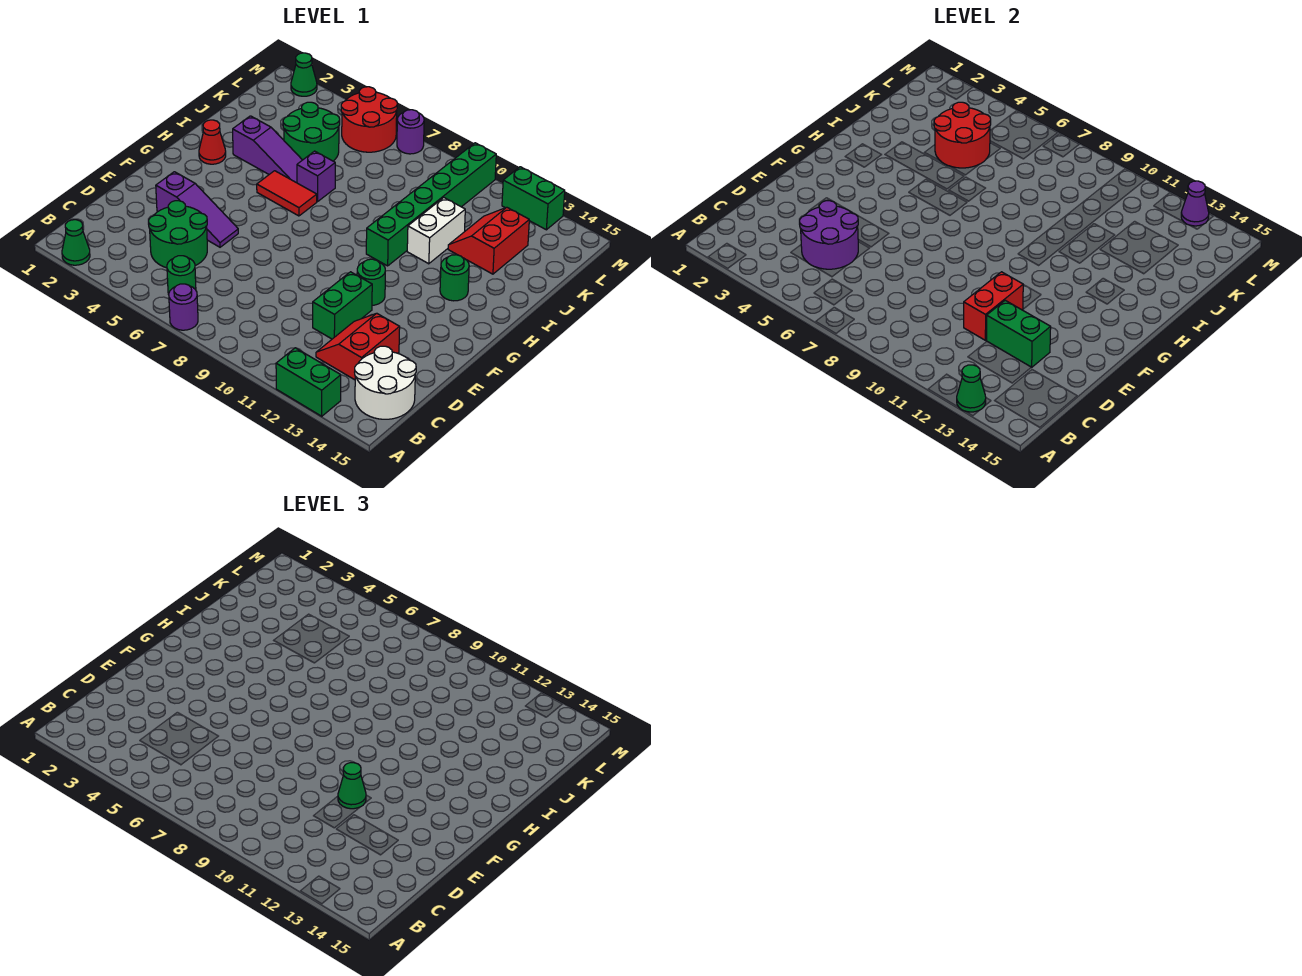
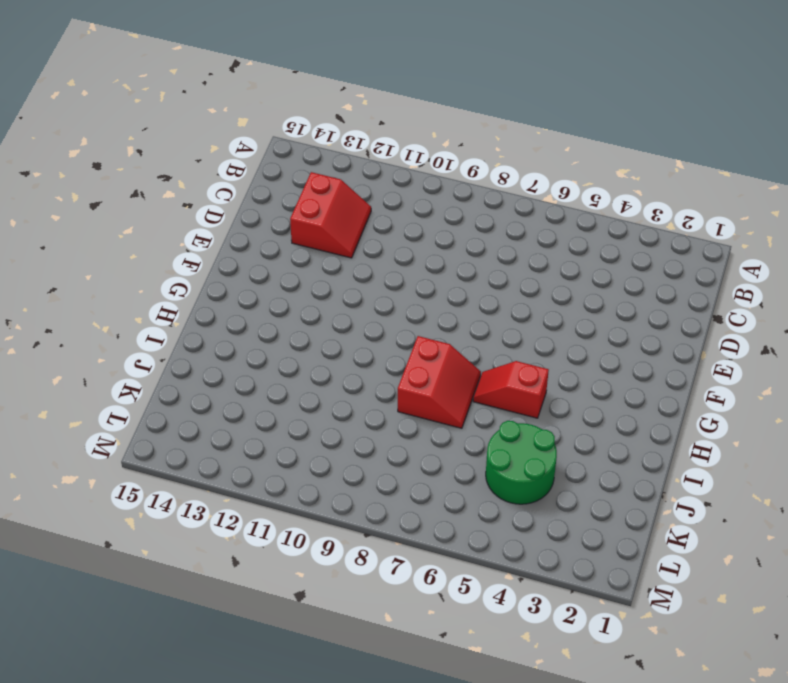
red 1x2 slope [473,361,549,418] -> red 1x2 tile [257,171,317,216]
red 2x2 slope [398,336,481,428] -> red 2x2 slope moved to [448,207,529,274]
none -> green 1x1 cone [62,220,90,265]
none -> purple 1x1 round brick [169,284,198,330]
none -> green 1x2 brick [276,348,341,416]
none -> green 1x1 round brick [167,256,196,294]

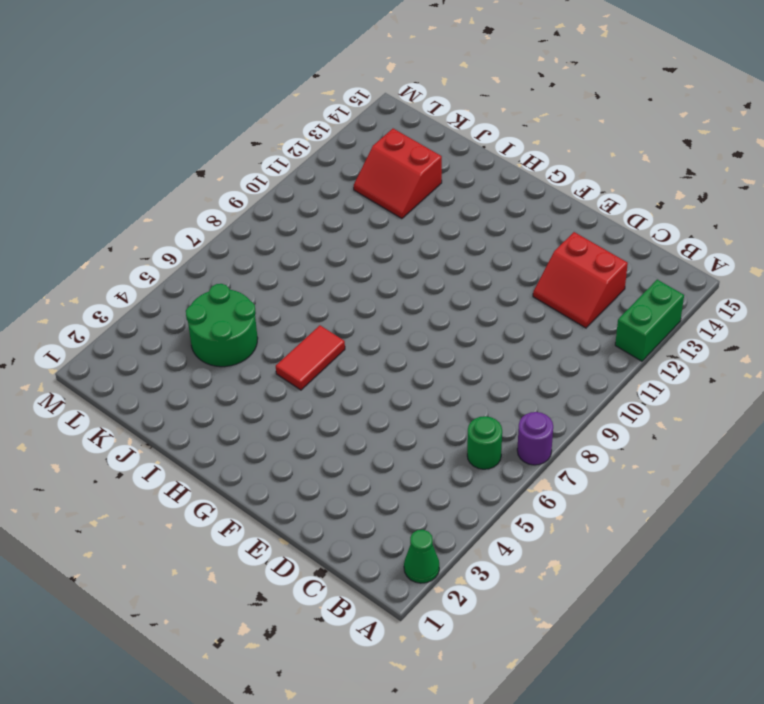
none -> white 2x2 round brick [355,346,416,419]
none -> green 2x2 round brick [149,201,207,268]
none -> green 1x2 brick [313,272,372,339]
none -> purple 1x3 slope [156,172,238,247]

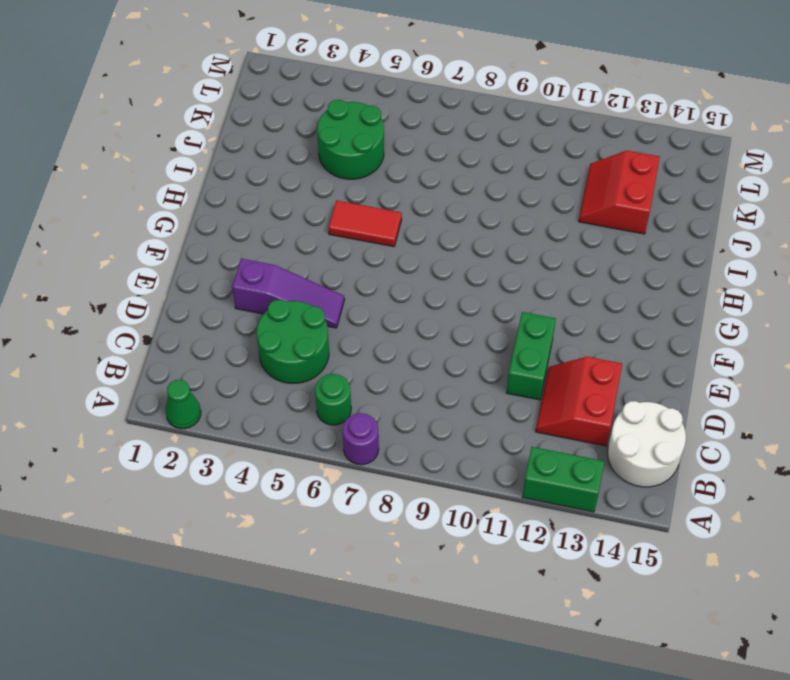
none -> green 1x1 round brick [357,259,385,305]
none -> red 1x1 cone [199,120,226,164]
none -> green 1x6 brick [366,143,496,266]
none -> green 1x1 round brick [440,255,469,301]

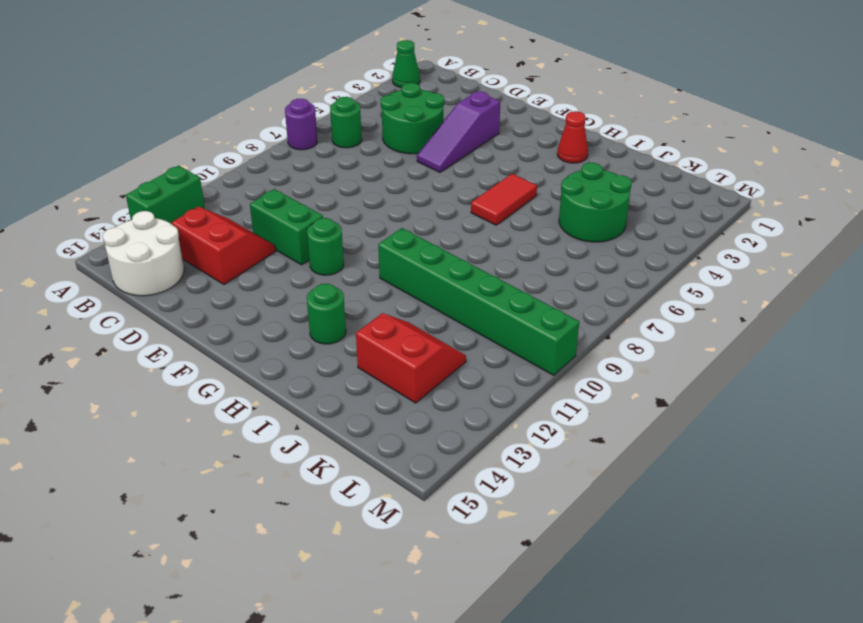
none -> purple 1x3 slope [233,116,302,183]
none -> purple 1x1 brick [297,151,335,202]
none -> white 1x2 brick [407,198,465,264]
none -> red 2x2 round brick [341,87,397,152]

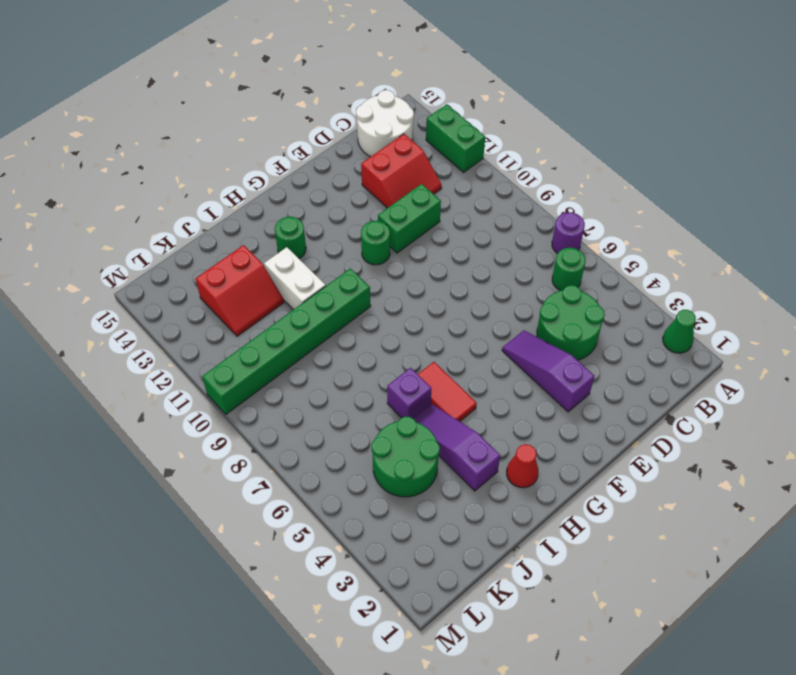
white 1x2 brick [264,247,326,310] -> white 1x2 brick turned to [407,198,465,264]
none -> red 2x2 round brick [341,87,397,152]
none -> green 1x1 cone [291,53,317,96]
none -> purple 1x1 round brick [397,110,424,154]
none -> green 1x2 brick [502,167,565,230]

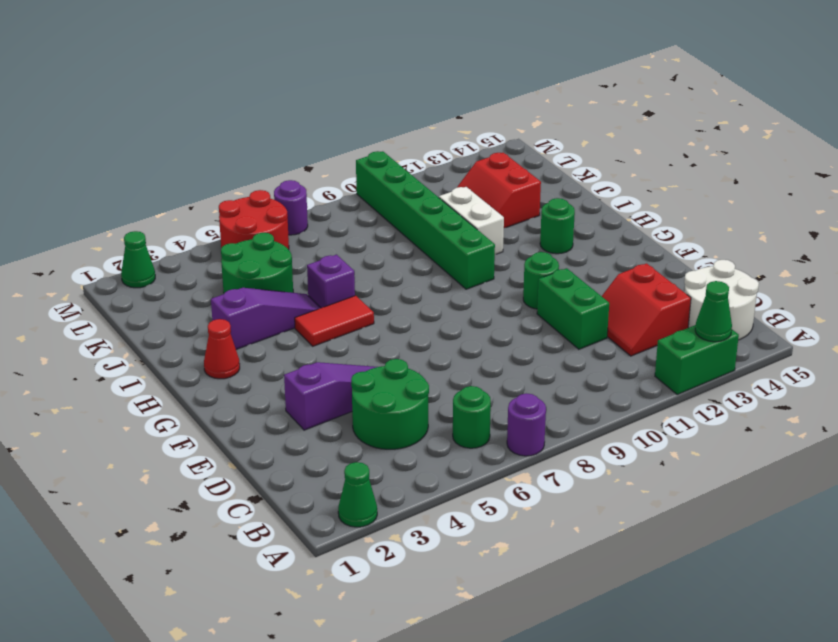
none -> green 1x2 brick [502,167,565,230]
none -> purple 2x2 round brick [800,201,858,269]
none -> red 1x2 brick [964,272,1023,340]
none -> green 1x2 brick [987,300,1051,367]

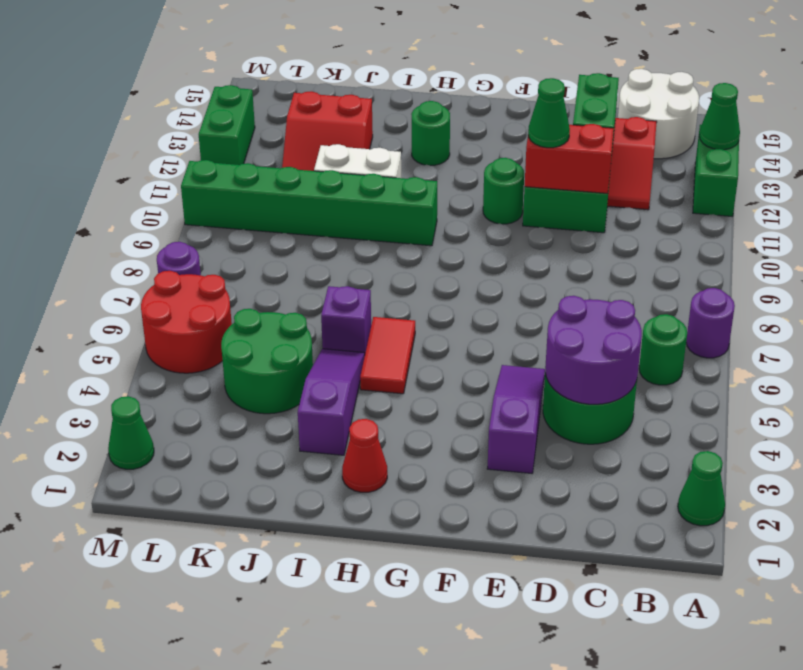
none -> red 2x2 round brick [934,102,991,168]
none -> purple 1x1 cone [1181,181,1209,226]

